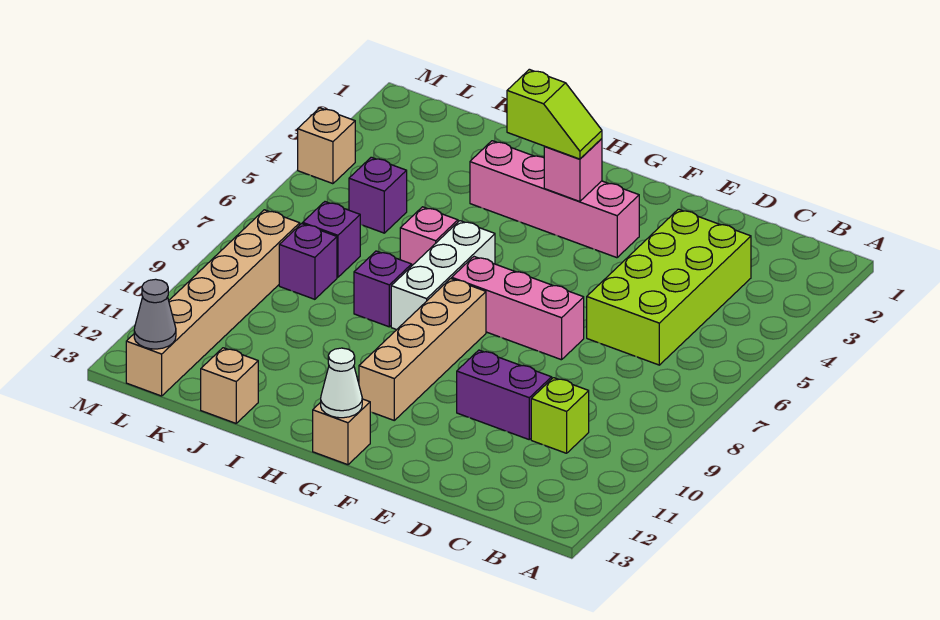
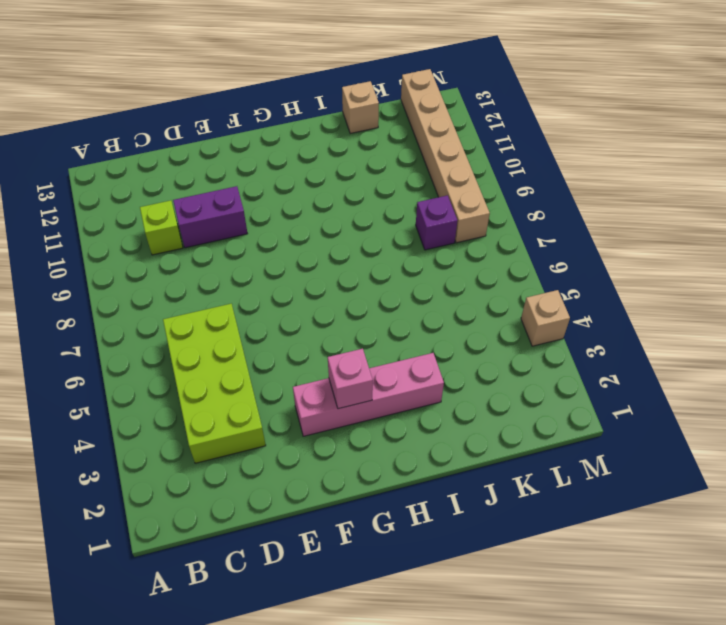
none -> pink 1x3 brick [452,257,584,360]
none -> tan 1x4 brick [359,278,486,420]
none -> tan 1x1 brick [313,399,370,465]

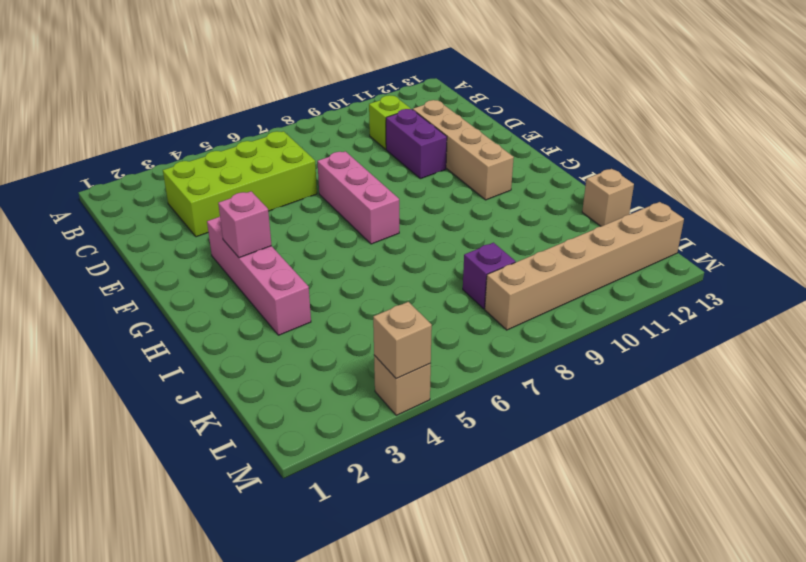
tan 1x4 brick [413,100,514,200] -> tan 1x4 brick turned to [359,278,486,420]
tan 1x1 brick [373,302,432,379] -> tan 1x1 brick moved to [313,399,370,465]
none -> white 1x3 brick [391,221,495,330]
none -> pink 1x1 brick [400,207,458,265]
none -> purple 1x1 brick [354,251,412,327]

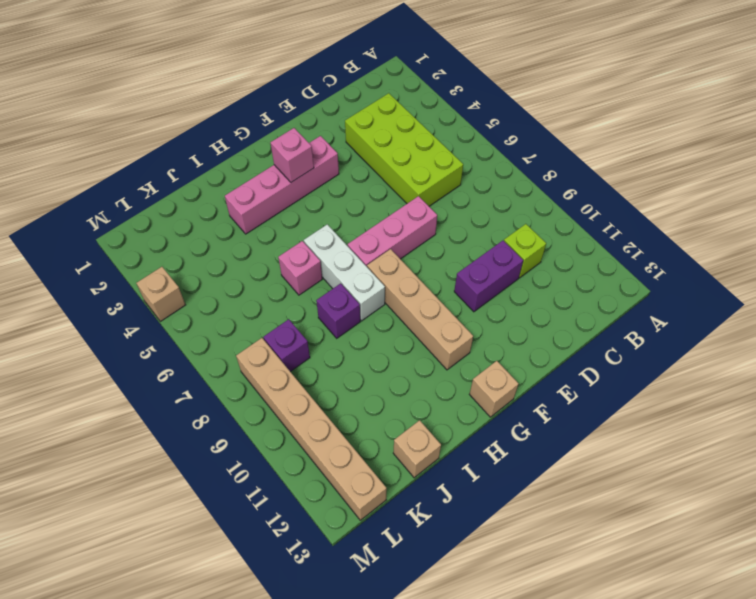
none -> purple 1x1 brick [349,157,407,233]
none -> purple 1x1 brick [303,202,360,277]
none -> white 1x1 cone [321,348,362,418]

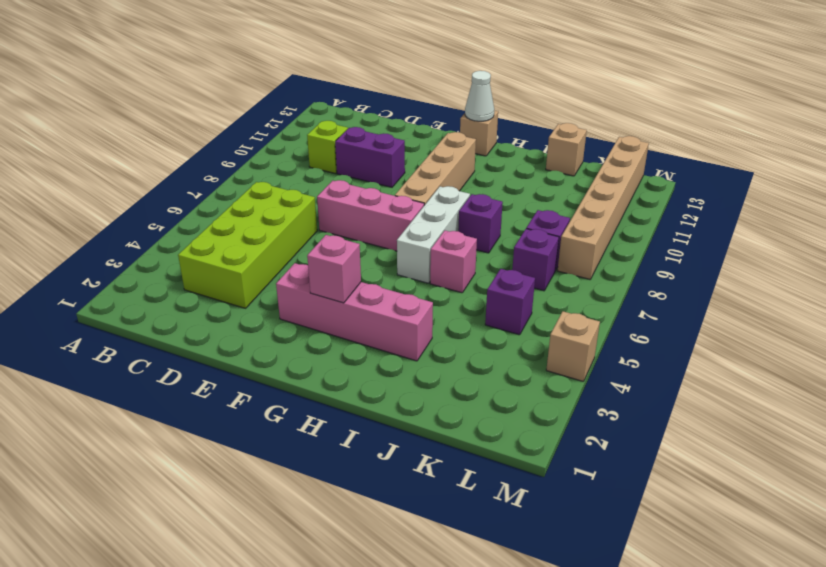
none -> grey 1x1 cone [134,279,176,349]
none -> lime 1x2 slope [507,69,602,159]

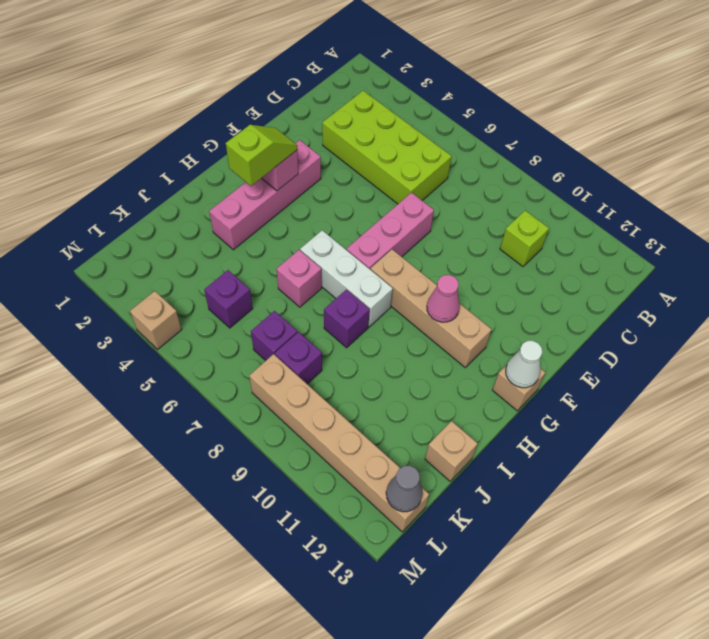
pink 1x1 cone [427,275,460,322] -> none
none -> purple 1x2 brick [457,350,552,439]

